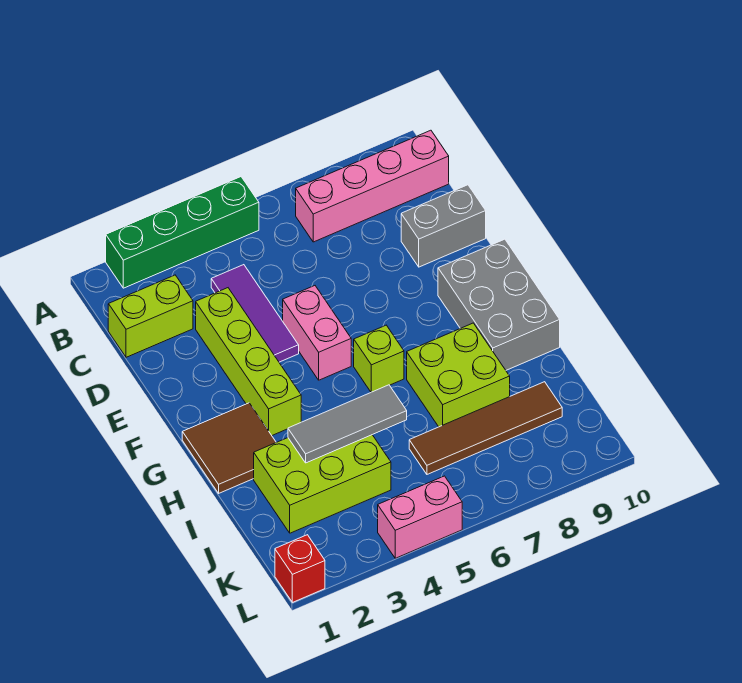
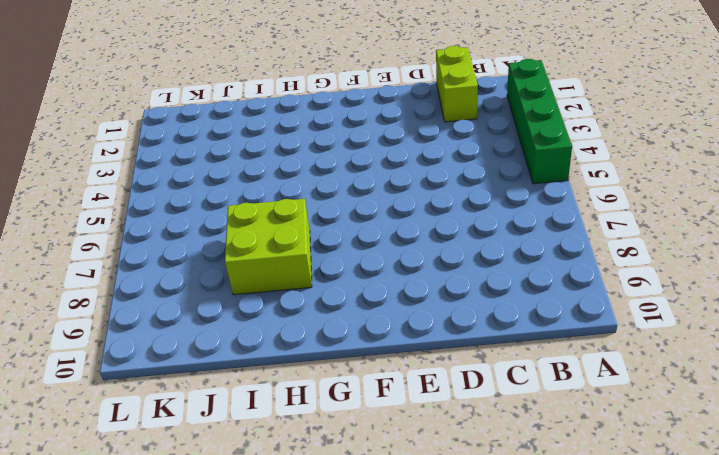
none -> pink 1x4 brick [296,130,449,242]
none -> purple 1x3 tile [211,265,299,362]
none -> lime 1x4 brick [196,288,301,435]

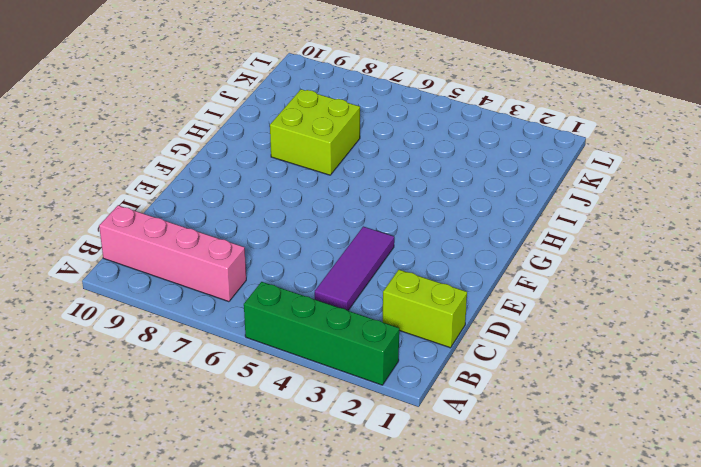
none -> lime 1x4 brick [196,288,301,435]
none -> grey 1x2 brick [401,185,486,267]
none -> pink 1x2 brick [283,286,351,380]

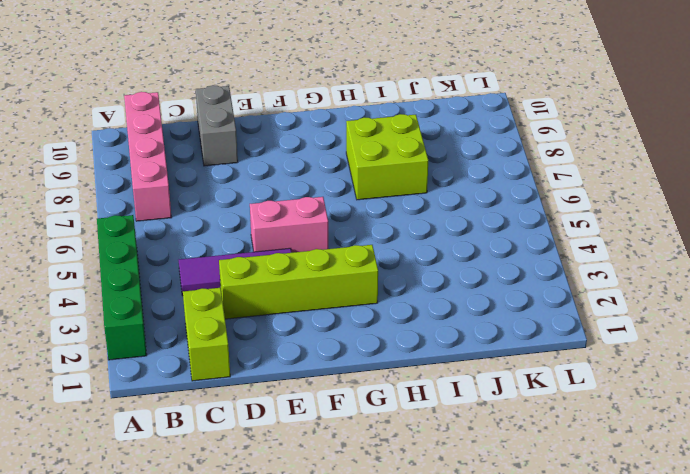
none -> grey 2x3 brick [438,239,560,370]
none -> brown 2x2 tile [182,403,276,493]
none -> lime 1x1 brick [354,325,404,392]

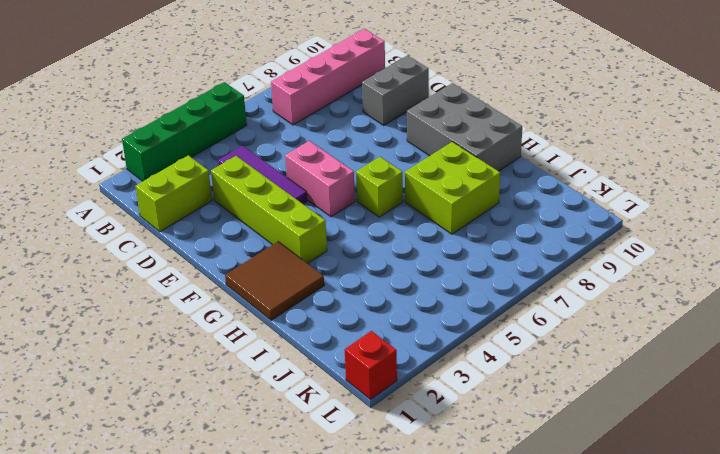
none -> lime 2x3 brick [254,435,391,533]
none -> brown 1x4 tile [409,382,562,474]
none -> pink 1x2 brick [378,476,462,558]

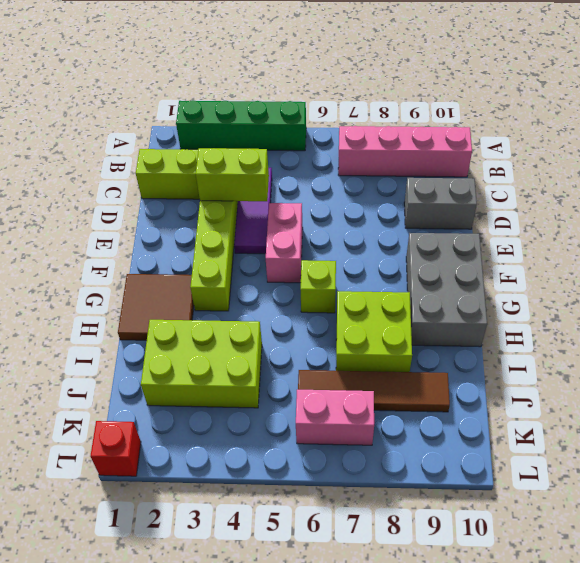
lime 1x2 brick [196,148,269,201] -> none
pink 1x2 brick [296,390,374,445] -> pink 1x2 brick moved to [378,476,462,558]
none -> grey 1x3 tile [288,385,407,463]

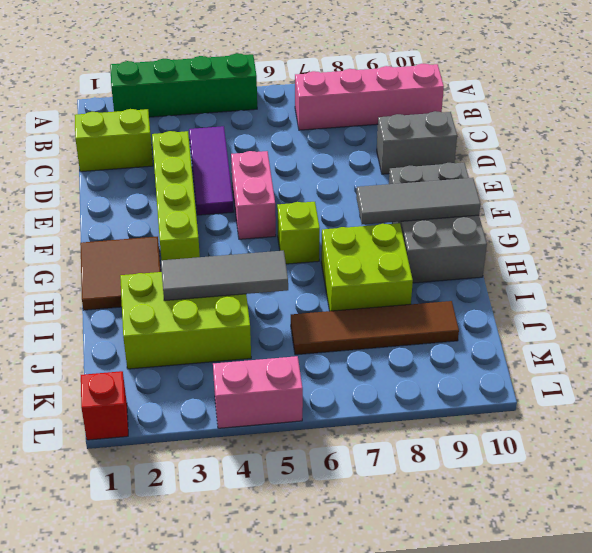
grey 1x3 tile [356,178,480,224] -> none

